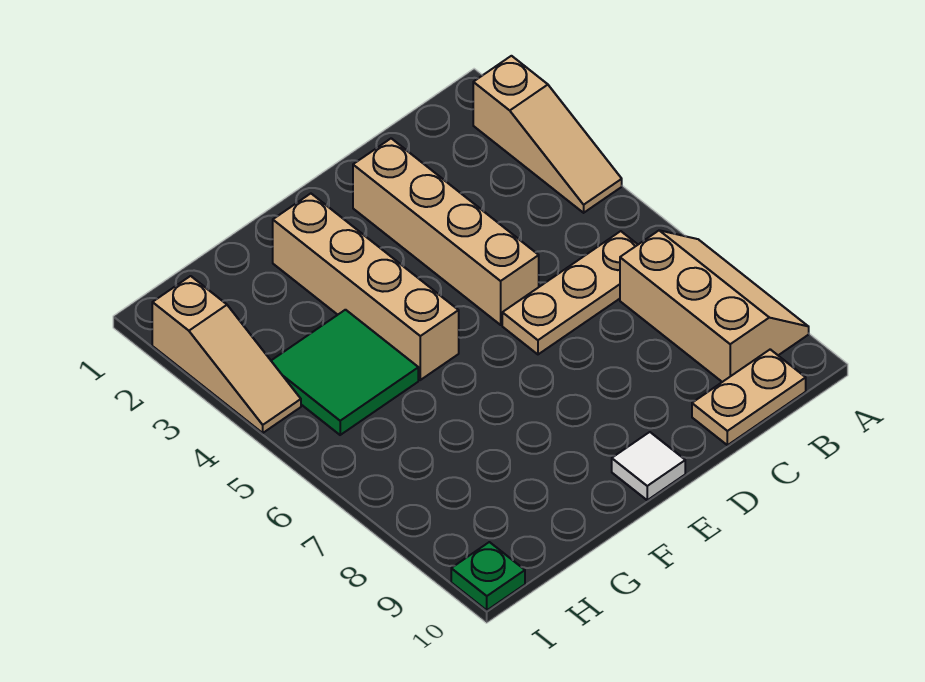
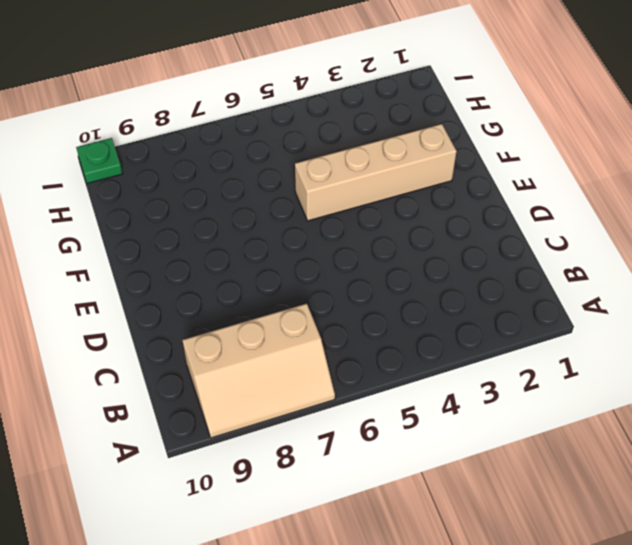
none -> tan 1x3 slope [473,56,622,213]
none -> tan 1x3 plate [502,231,638,354]

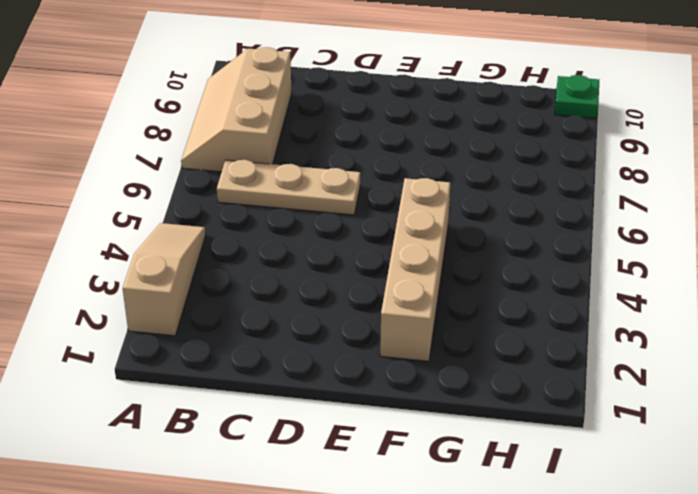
none -> tan 1x2 plate [692,349,806,445]
none -> tan 1x4 brick [353,138,539,325]

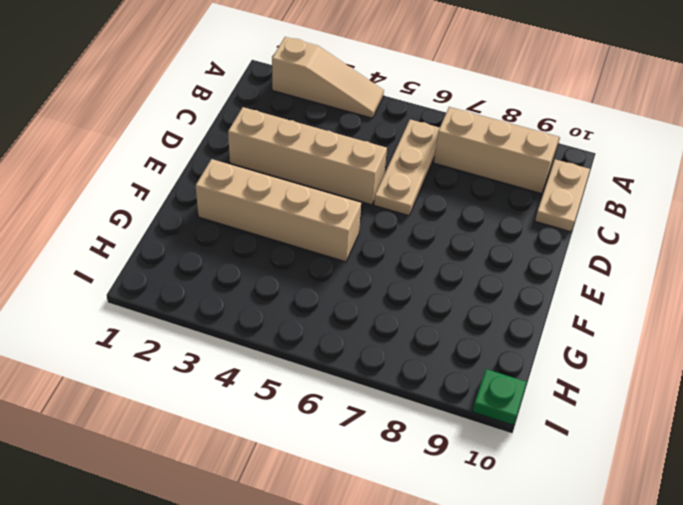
none -> white 1x1 tile [612,432,685,500]
none -> green 2x2 tile [271,310,418,435]

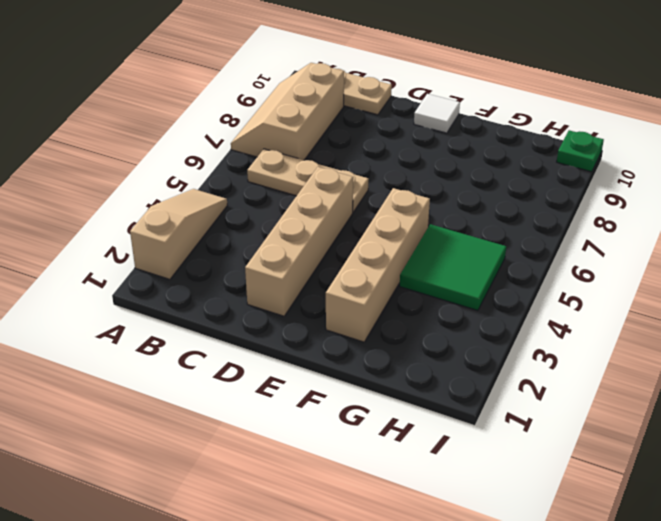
none -> tan 1x3 slope [152,276,301,433]

